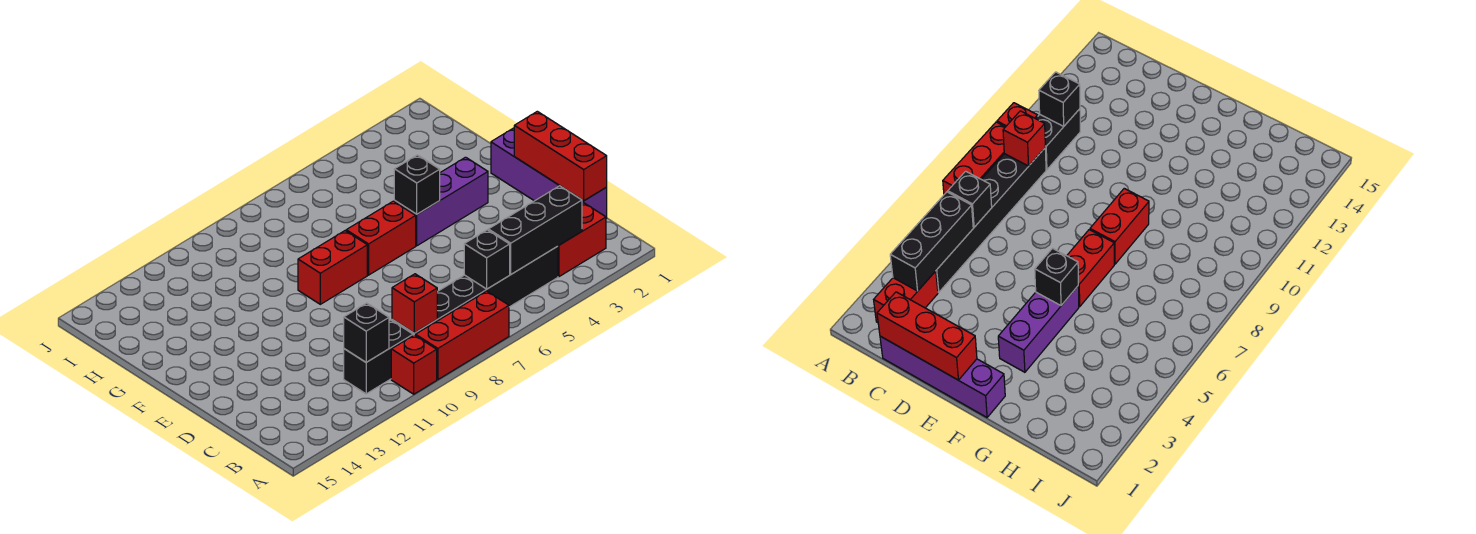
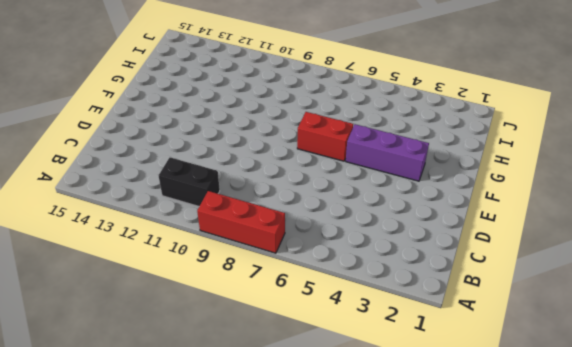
none -> red 1x1 brick [391,335,437,394]
none -> red 1x2 brick [558,203,606,277]
none -> black 1x6 brick [392,246,558,336]

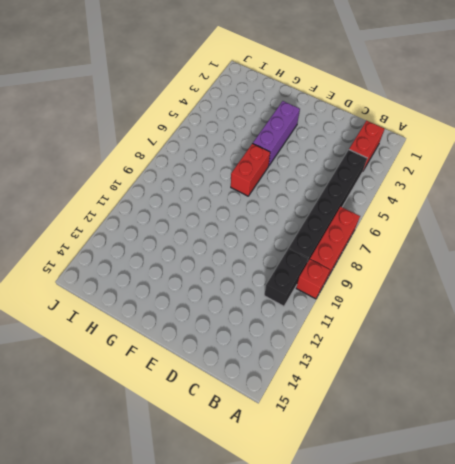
none -> purple 1x4 brick [491,128,607,218]
none -> red 1x2 brick [298,231,367,304]
none -> black 1x3 brick [488,186,582,274]

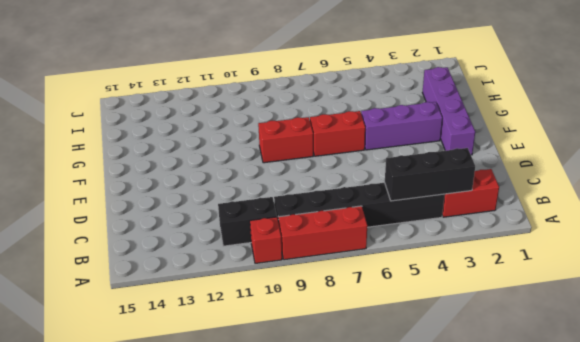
purple 1x4 brick [422,67,475,155] -> purple 1x4 brick moved to [491,128,607,218]
none -> black 1x1 brick [464,230,510,289]
none -> red 1x1 brick [392,274,437,333]
none -> black 1x1 brick [344,303,389,362]

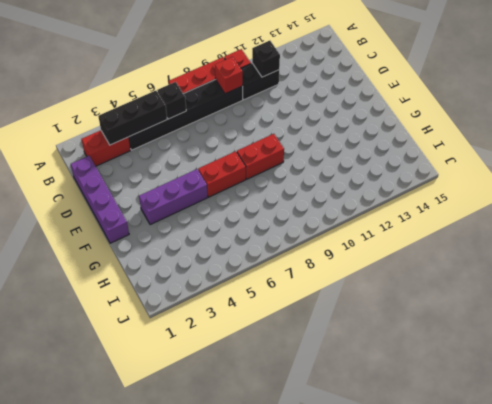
none -> red 1x3 brick [514,111,607,201]
none -> black 1x1 brick [394,155,440,214]

